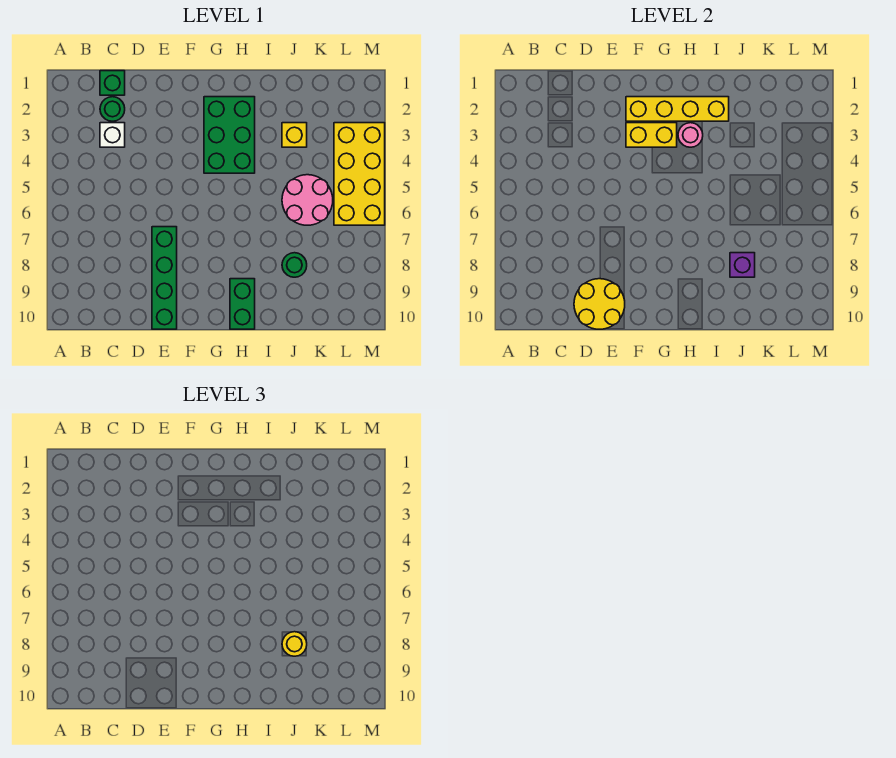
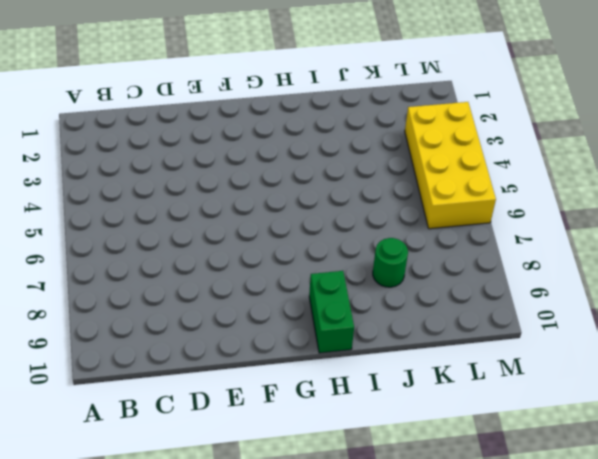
none -> green 1x1 brick [100,71,125,95]
none -> green 1x1 round brick [100,97,125,121]
none -> white 1x1 brick [100,123,125,147]

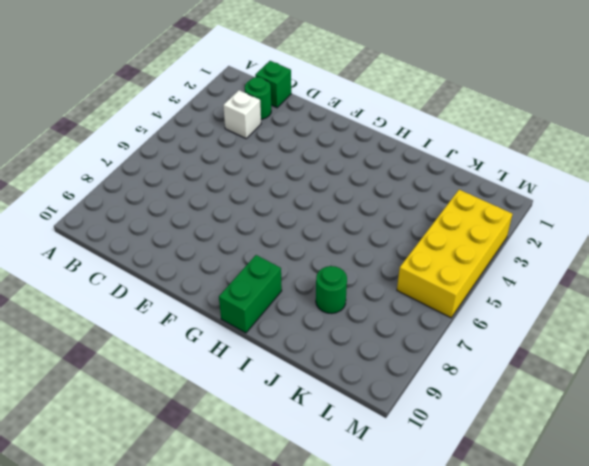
none -> green 1x4 brick [152,227,177,329]
none -> green 2x3 brick [204,97,255,173]
none -> yellow 1x1 brick [282,123,307,147]

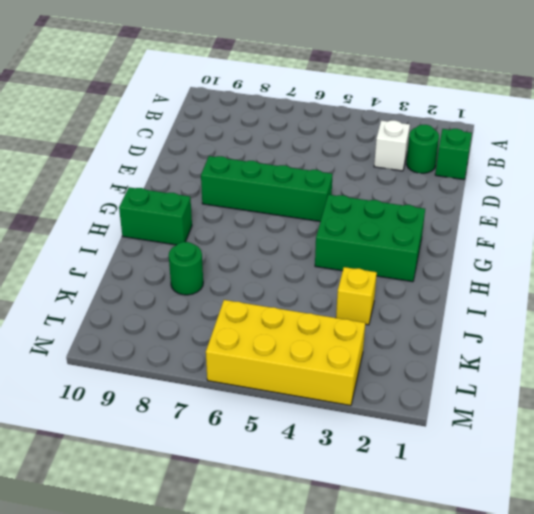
green 1x4 brick [201,156,333,221] -> green 1x4 brick moved to [152,227,177,329]
none -> pink 2x2 round brick [282,175,333,225]
none -> yellow 2x2 round brick [574,279,625,329]
none -> yellow 1x4 brick [626,97,729,121]

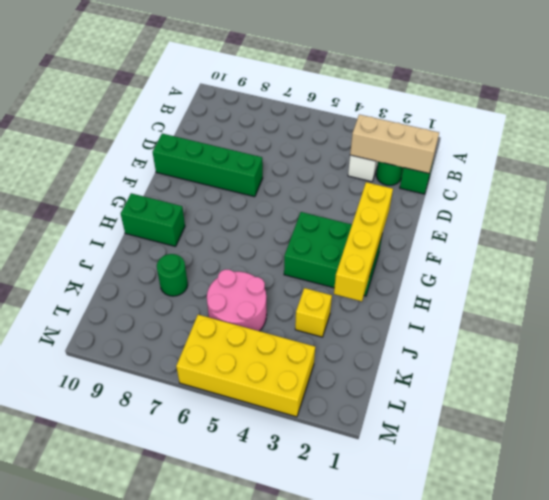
tan 1x3 brick [350,115,439,173] -> none
none -> yellow 2x2 round brick [574,279,625,329]
none -> yellow 1x2 brick [626,123,677,147]
none -> pink 1x1 round brick [678,123,703,147]

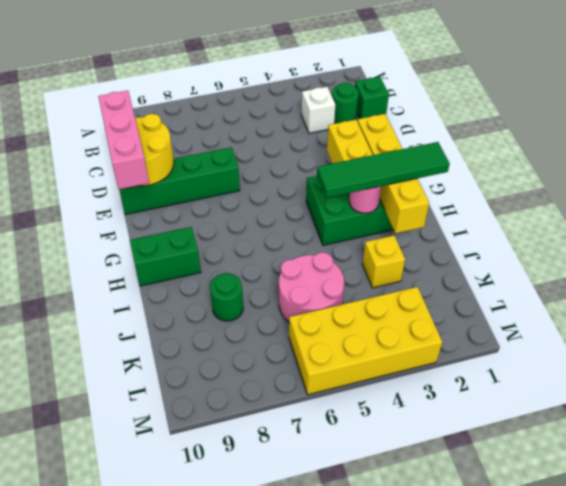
pink 1x3 brick [98,91,149,189] -> none
green 1x4 tile [317,142,450,198] -> none
none -> purple 1x1 brick [730,253,755,277]
none -> yellow 1x1 round brick [282,632,307,656]

